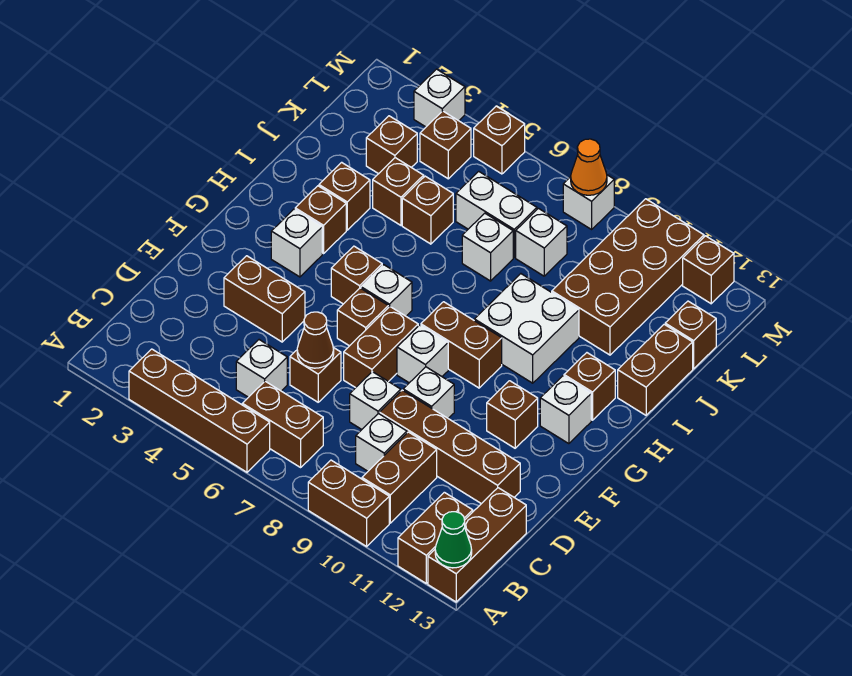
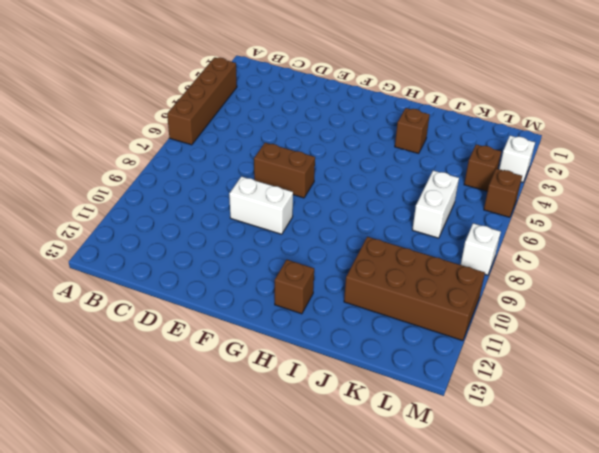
white 1x2 brick [229,176,293,234] -> white 1x1 brick [403,367,454,418]
none -> brown 1x2 brick [308,460,389,546]
none -> brown 1x2 brick [398,492,473,583]
none -> brown 1x3 brick [428,488,526,602]
none -> brown 1x2 brick [242,381,323,467]

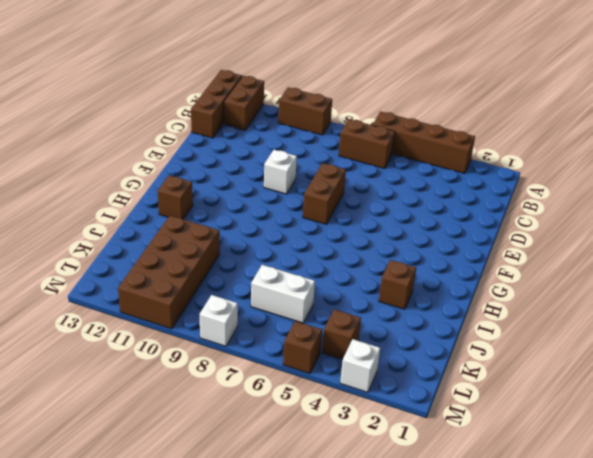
none -> brown 1x2 brick [362,432,437,523]
none -> white 1x1 brick [236,340,287,397]
none -> white 1x1 brick [356,414,407,471]
none -> brown 1x1 brick [290,347,341,402]

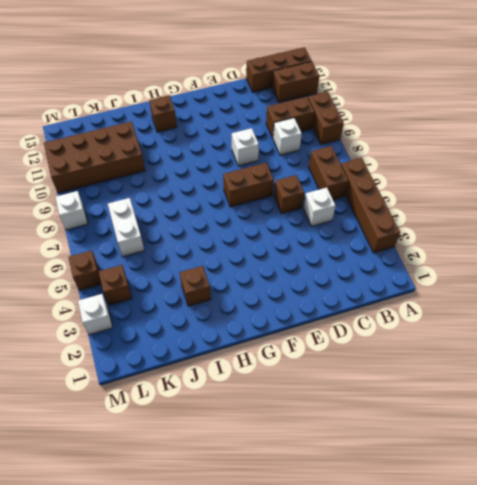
none -> white 1x1 brick [350,372,401,429]
none -> brown 1x4 brick [380,390,520,504]
none -> brown 1x2 brick [224,256,305,342]
none -> brown 1x1 brick [337,288,388,346]

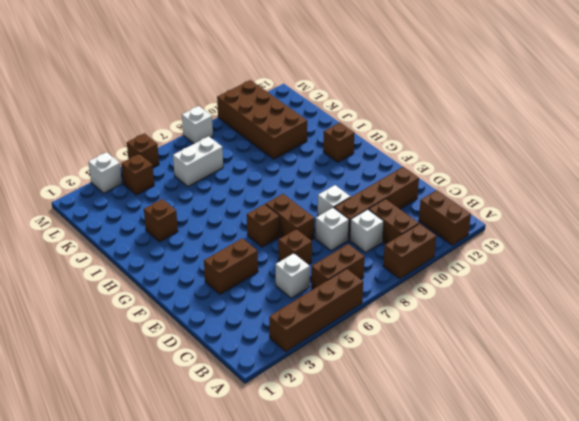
none -> brown 1x3 brick [428,488,526,602]
none -> white 1x1 brick [397,325,448,383]
none -> brown 1x1 brick [487,381,538,448]
none -> white 1x1 brick [271,209,322,277]

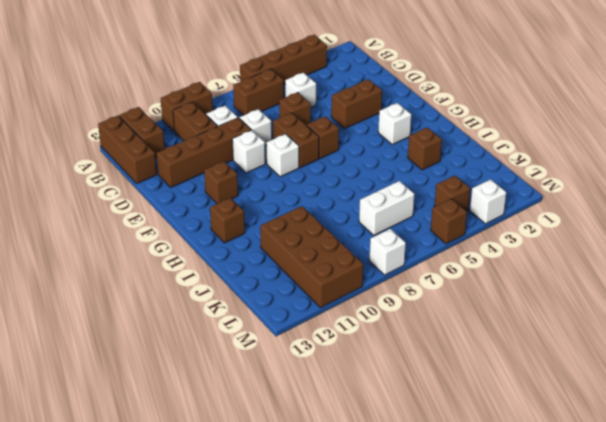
none -> brown 1x1 brick [331,246,382,304]
none -> white 1x1 brick [361,265,412,316]
none -> brown 1x2 brick [421,302,502,388]
none -> white 1x1 brick [540,376,591,444]

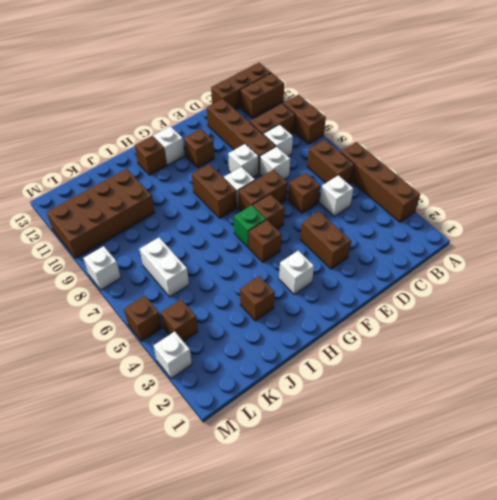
green 1x1 brick [234,205,266,247] -> white 1x1 brick [361,265,412,316]
none -> brown 1x1 brick [295,186,346,254]
none -> white 2x2 brick [474,274,579,383]
none -> brown 1x2 brick [618,324,693,415]
none -> brown 1x1 brick [373,158,424,225]

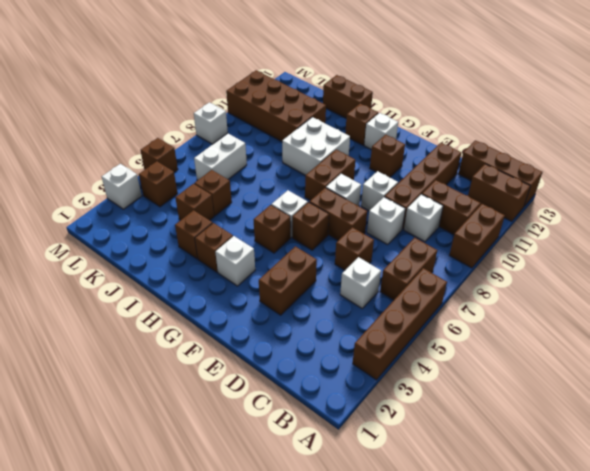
none -> white 1x1 brick [462,213,513,281]
none -> brown 1x1 brick [366,116,417,174]
none -> white 1x1 brick [516,209,567,276]
none -> brown 1x1 brick [665,301,716,369]

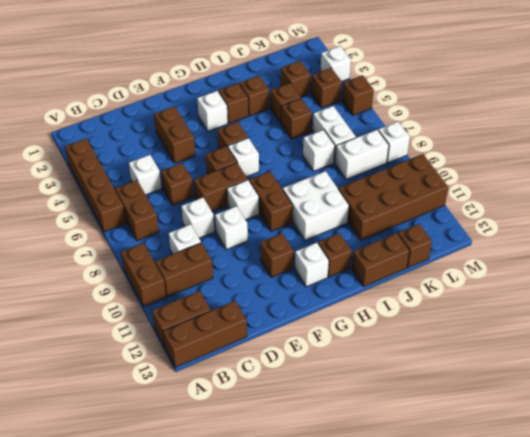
white 1x2 brick [335,130,389,179] -> white 1x1 brick [516,209,567,276]
none -> brown 1x4 brick [380,390,520,504]
none -> brown 1x1 brick [683,236,734,304]
none -> green 1x1 cone [435,512,472,568]
none -> brown 1x1 cone [297,312,334,368]

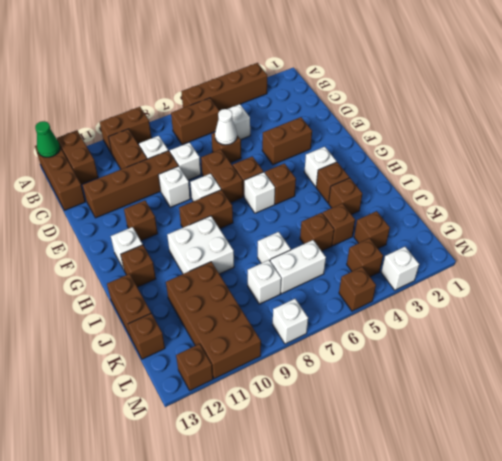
white 1x1 cone [215,109,237,145] -> brown 1x1 cone [297,312,334,368]
none -> orange 1x1 cone [571,139,607,195]

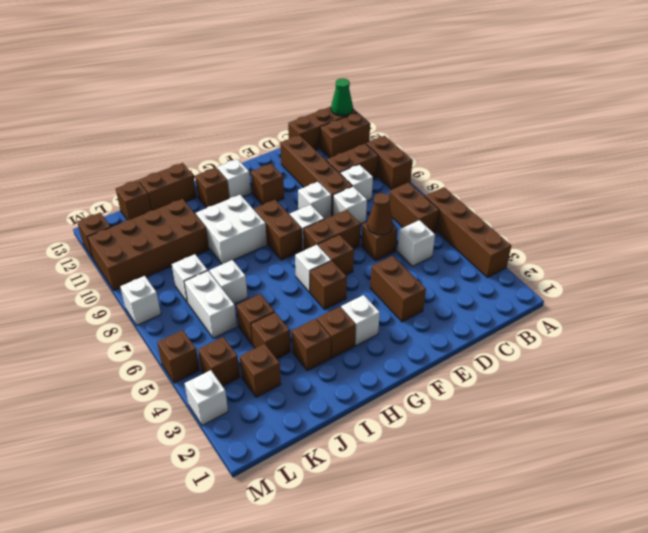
none -> orange 1x1 cone [571,139,607,195]

